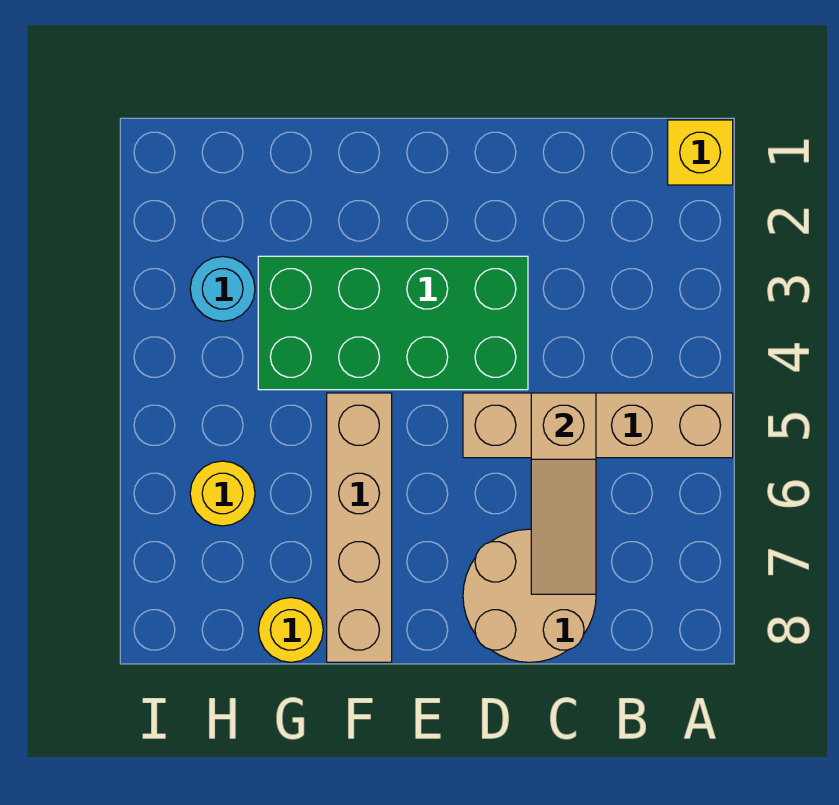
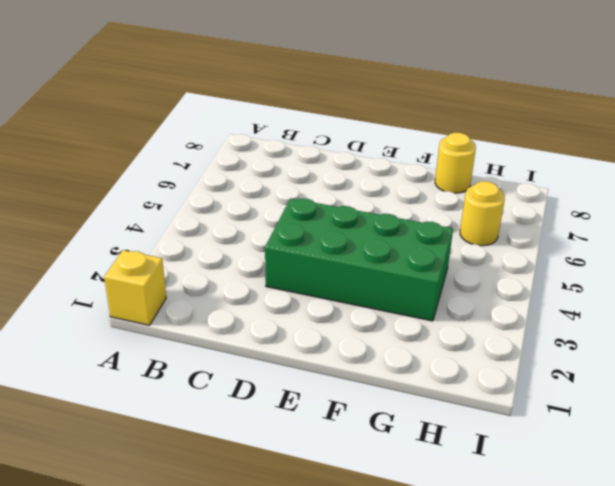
none -> tan 1x4 brick [463,393,733,458]
none -> tan 2x2 round brick [463,529,596,662]

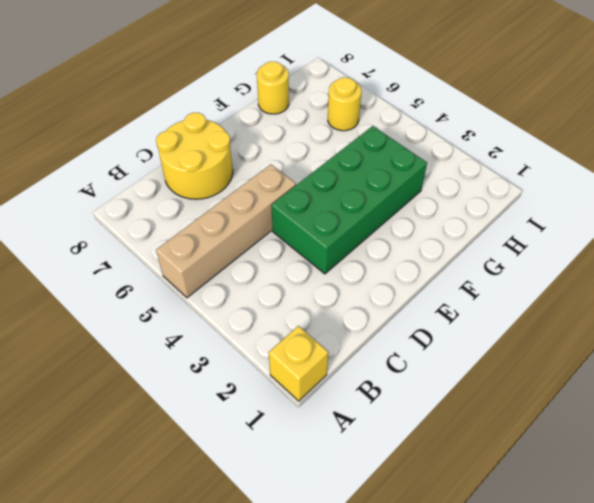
yellow 2x2 round brick [156,113,233,199] -> tan 2x2 round brick [463,529,596,662]
none -> tan 1x4 brick [327,393,392,662]
none -> cyan 1x1 round brick [190,256,255,321]

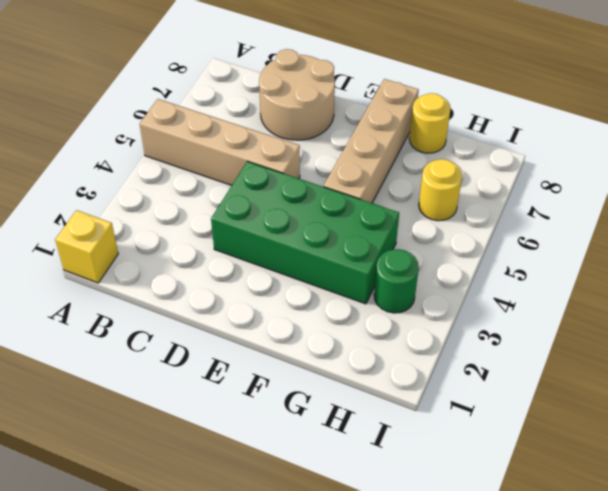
green 1x1 round brick [374,249,419,313] -> cyan 1x1 round brick [190,256,255,321]
none -> tan 1x3 slope [531,393,596,594]

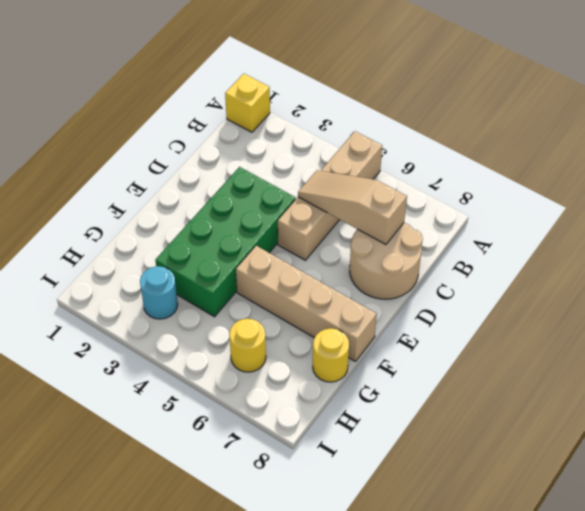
tan 1x3 slope [298,170,407,244] -> tan 1x3 slope turned to [531,393,596,594]

